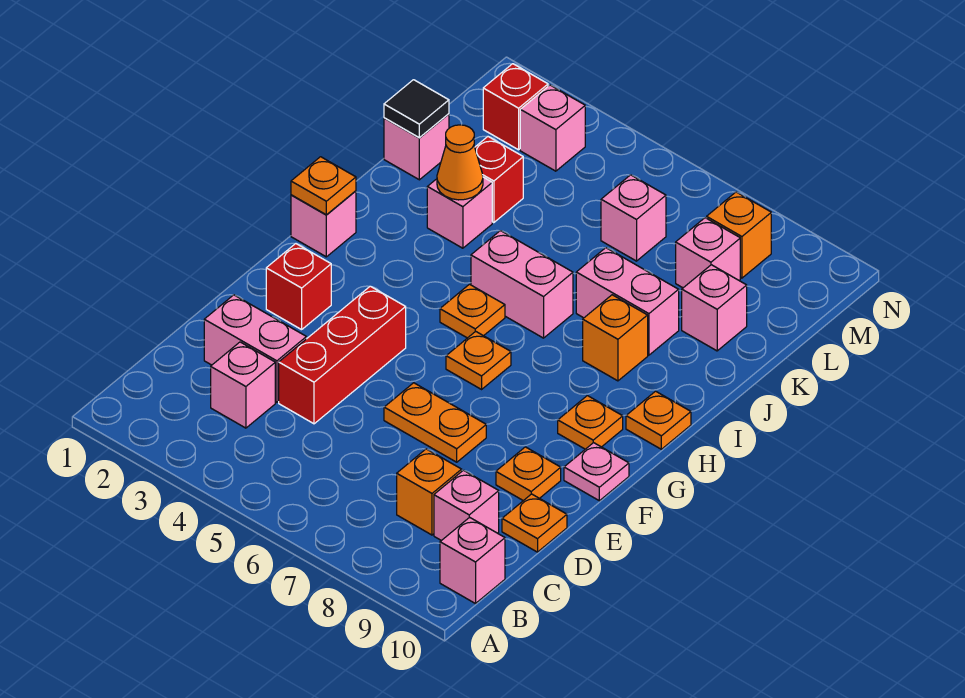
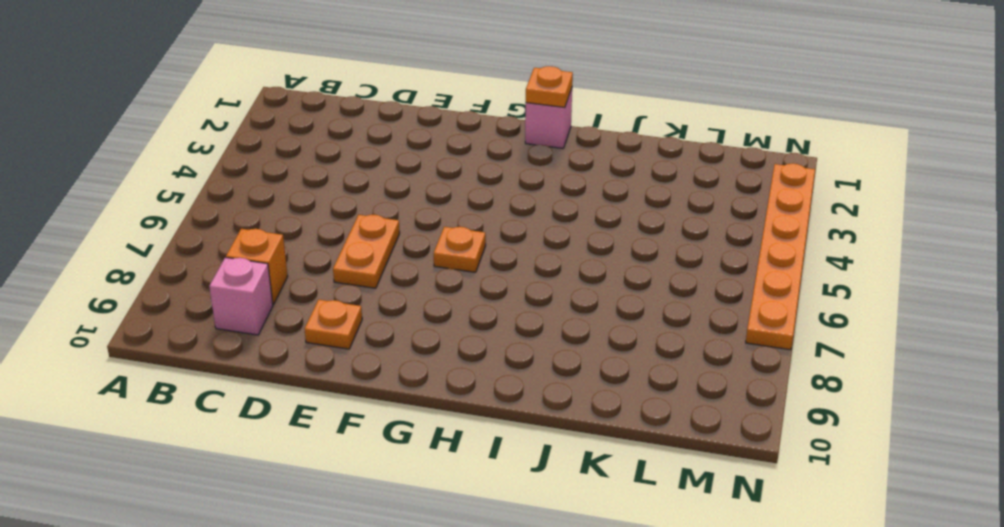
orange 1x6 plate [746,163,815,350] -> none
none -> pink 1x1 brick [440,517,505,604]
none -> pink 1x1 brick [211,342,275,428]
none -> pink 1x2 brick [204,295,306,402]
none -> red 1x3 brick [279,286,406,424]

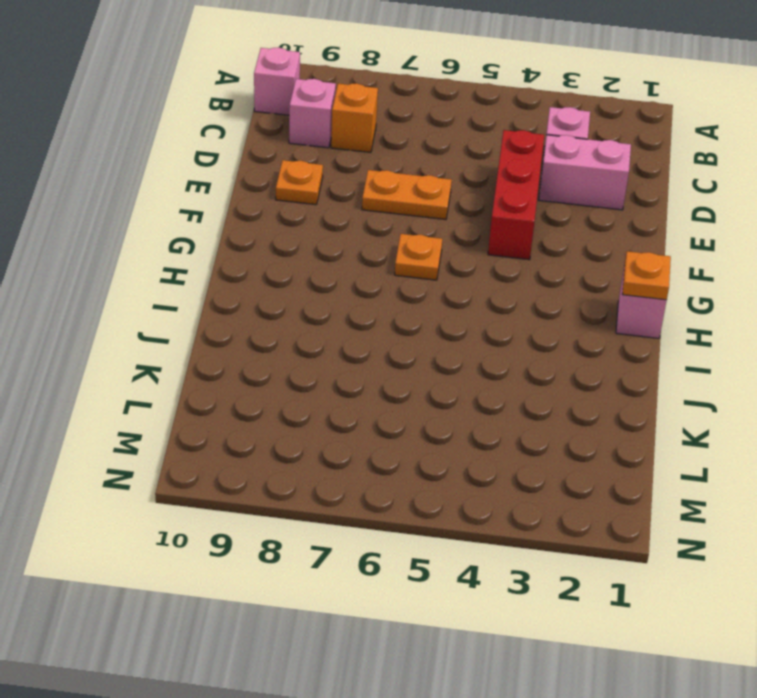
none -> orange 1x1 plate [502,494,567,552]
none -> red 1x1 brick [266,244,331,330]
none -> pink 1x1 plate [564,443,629,501]
none -> orange 1x1 plate [558,396,623,449]

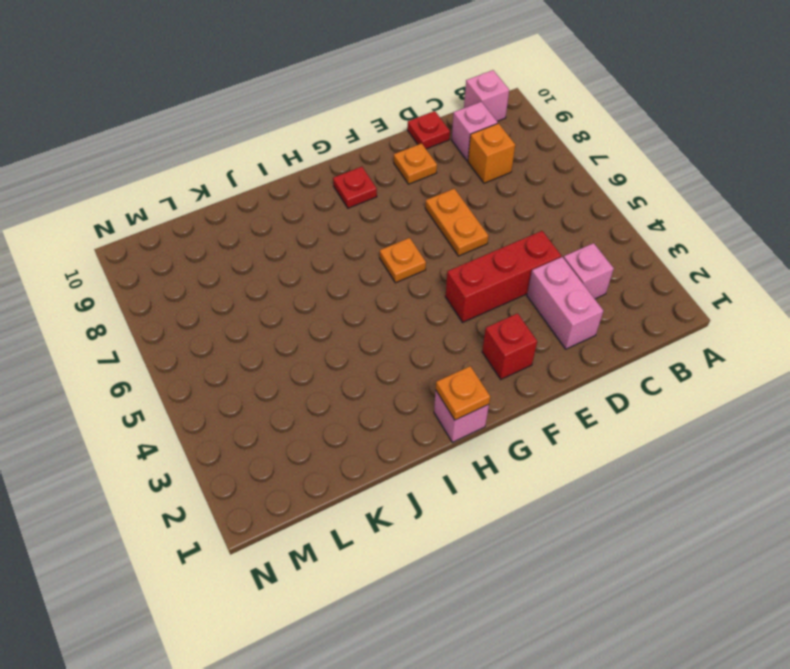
red 1x1 plate [407,111,450,149] -> orange 1x1 plate [502,494,567,552]
red 1x1 plate [333,167,377,208] -> orange 1x1 plate [558,396,623,449]
none -> pink 1x1 plate [564,443,629,501]
none -> orange 1x1 plate [440,284,505,338]
none -> orange 1x1 plate [626,391,691,449]
none -> pink 1x2 brick [471,231,573,338]

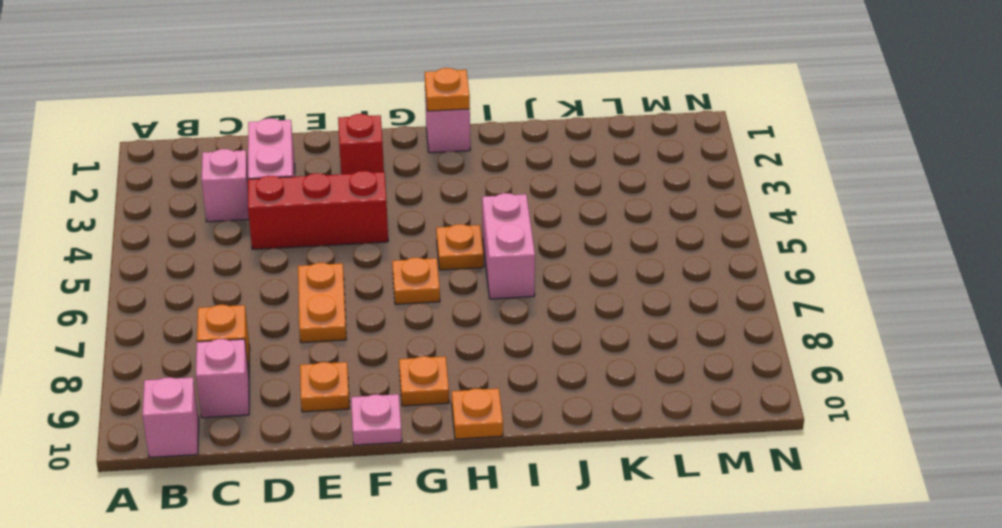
none -> orange 1x1 plate [502,494,567,552]
none -> orange 1x1 brick [583,295,648,381]
none -> pink 1x1 brick [427,177,492,248]
none -> pink 1x2 brick [576,248,679,355]

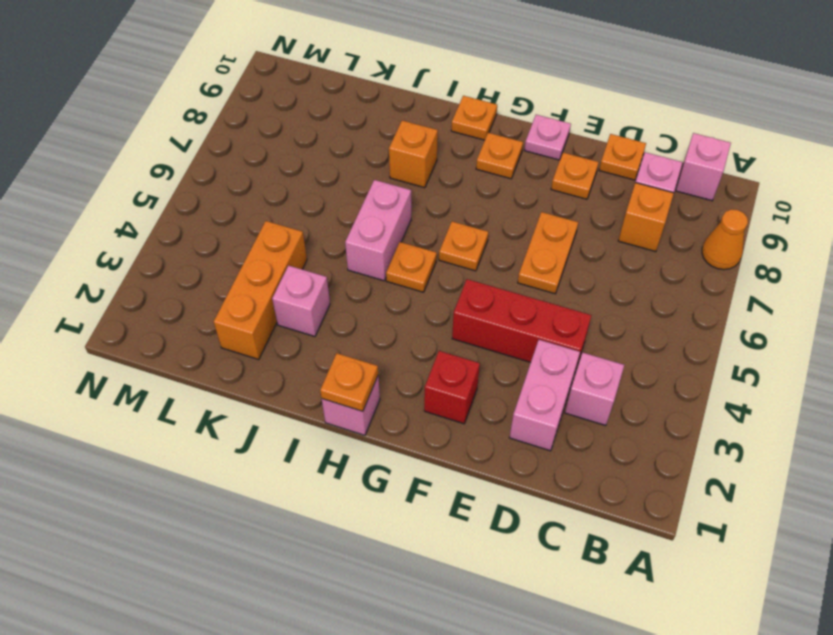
orange 1x1 cone [702,209,748,270] -> orange 1x1 cone moved to [437,125,483,200]
orange 1x3 brick [214,221,307,360] -> red 1x1 brick [475,137,523,223]
none -> pink 1x2 brick [576,248,679,355]
none -> pink 1x1 brick [384,114,449,180]
none -> pink 1x1 brick [682,265,747,351]
none -> pink 1x1 brick [601,175,666,261]

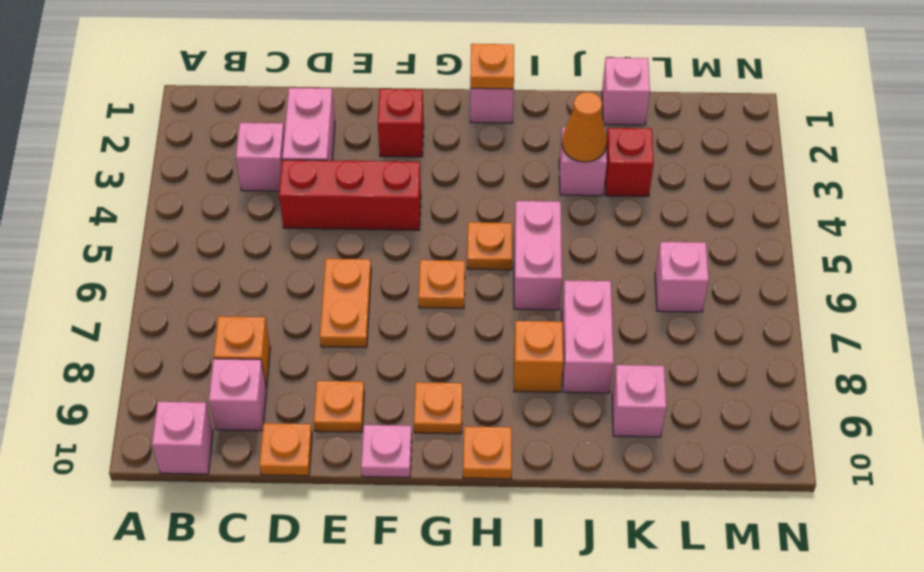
none -> pink 1x1 brick [676,218,740,288]
none -> red 1x1 brick [483,64,548,150]
none -> pink 1x1 brick [520,85,585,171]
none -> orange 1x1 brick [707,192,771,278]

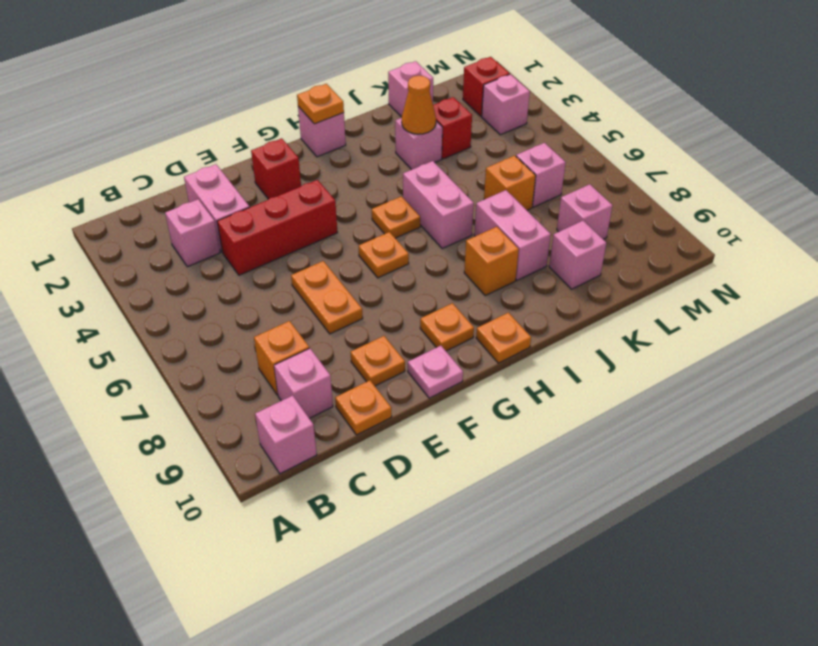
orange 1x1 brick [484,156,536,210] -> orange 1x1 brick moved to [707,192,771,278]
none -> black 1x1 tile [384,80,449,138]

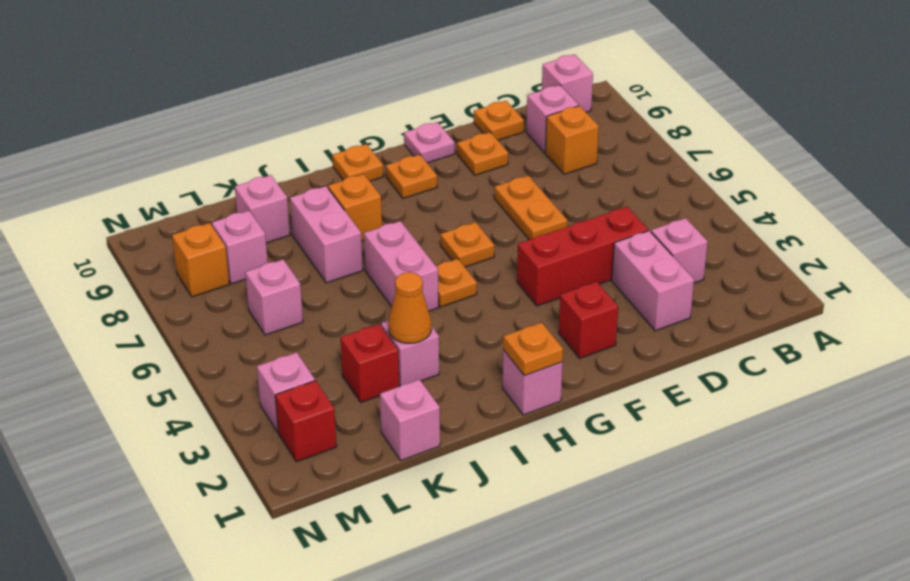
none -> black 1x1 tile [384,80,449,138]

